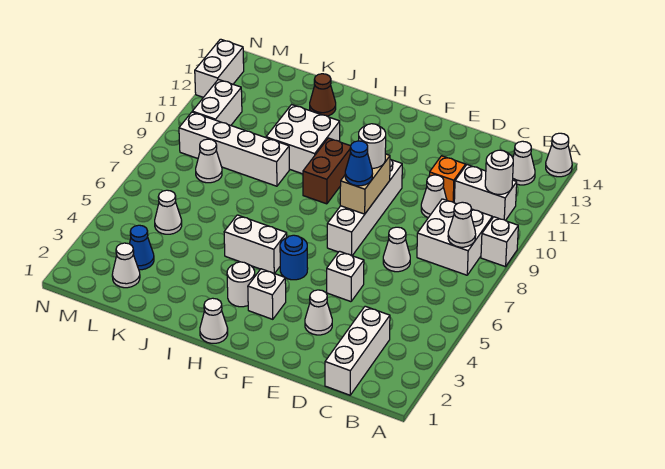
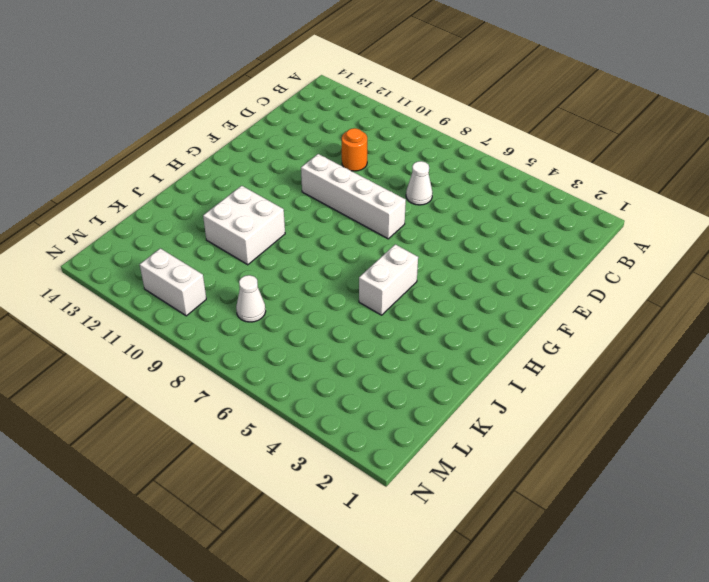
orange 1x1 round brick [342,128,367,171] -> white 1x1 cone [421,175,447,218]
none -> white 1x1 brick [481,217,518,267]
none -> white 1x1 cone [546,133,572,177]
none -> white 2x2 brick [417,199,492,275]
none -> white 1x2 brick [454,165,517,221]

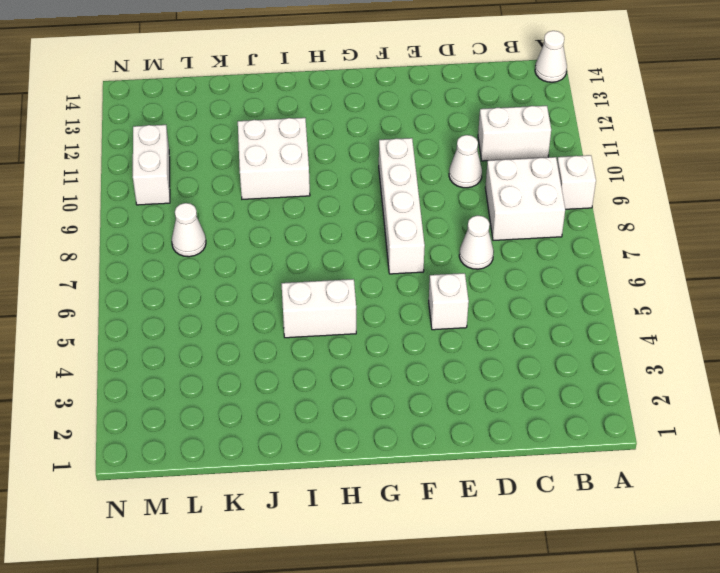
none -> white 1x1 cone [513,141,535,185]
none -> white 1x3 brick [325,306,390,395]
none -> orange 1x1 brick [429,156,466,202]
none -> white 1x1 cone [305,290,332,335]

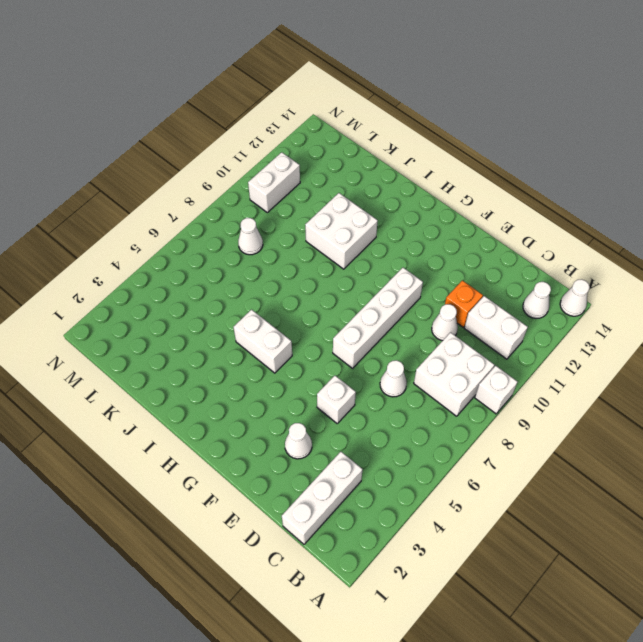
none -> white 1x1 brick [248,269,286,319]
none -> blue 1x1 round brick [280,235,308,280]
none -> white 1x1 cone [200,298,228,343]
none -> white 1x1 round brick [227,262,255,307]

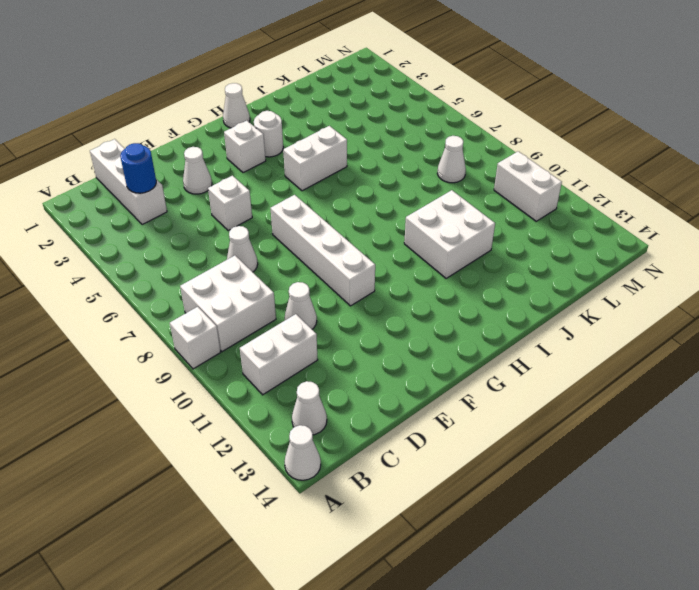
blue 1x1 round brick [120,143,156,193] -> blue 1x1 round brick moved to [280,235,308,280]
none -> orange 1x1 brick [429,156,466,202]
none -> brown 1x2 brick [303,138,351,204]
none -> white 1x4 brick [179,112,289,186]
none -> brown 1x1 cone [310,74,336,116]

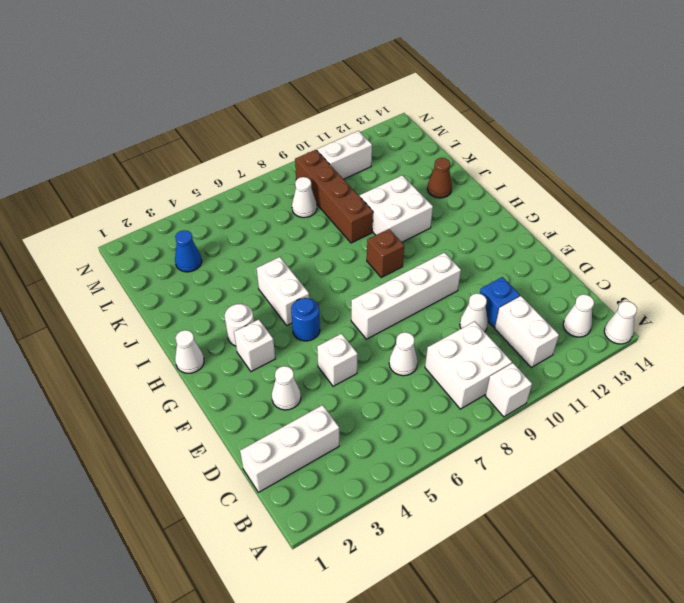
blue 1x1 brick [480,277,520,327] -> orange 1x1 brick [429,156,466,202]
brown 1x1 brick [367,229,404,277] -> brown 1x2 brick [303,138,351,204]
brown 1x4 brick [295,150,373,243] -> white 1x4 brick [179,112,289,186]
none -> white 1x1 cone [112,243,140,288]
none -> white 1x1 cone [155,190,182,234]
none -> white 1x2 brick [195,39,244,97]
none -> white 1x1 cone [448,202,476,247]

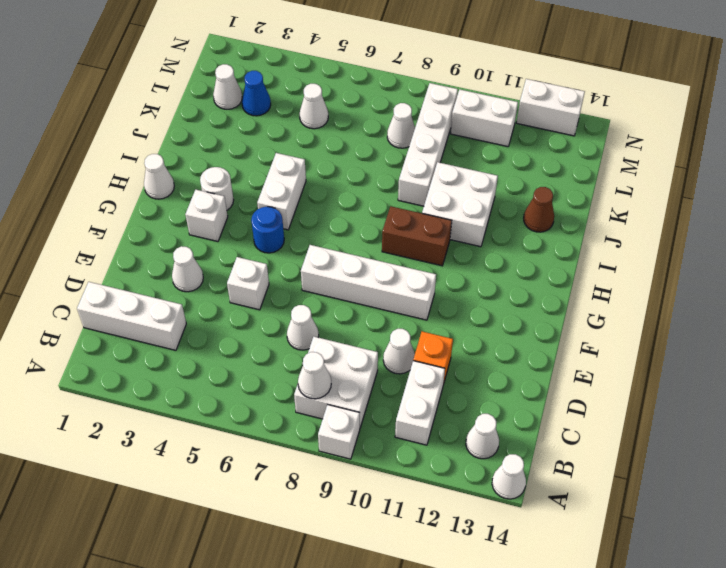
none -> white 1x1 round brick [485,150,513,194]
none -> tan 1x2 brick [340,154,390,214]
none -> blue 1x1 cone [345,141,373,186]
none -> white 1x1 round brick [359,124,386,168]

